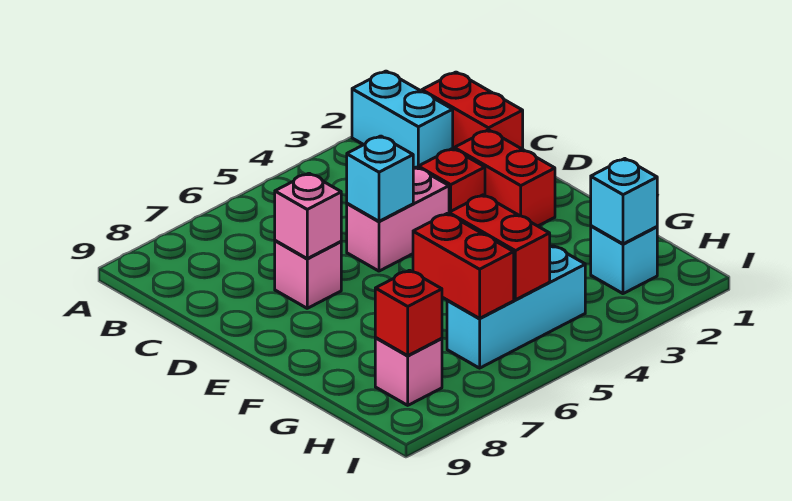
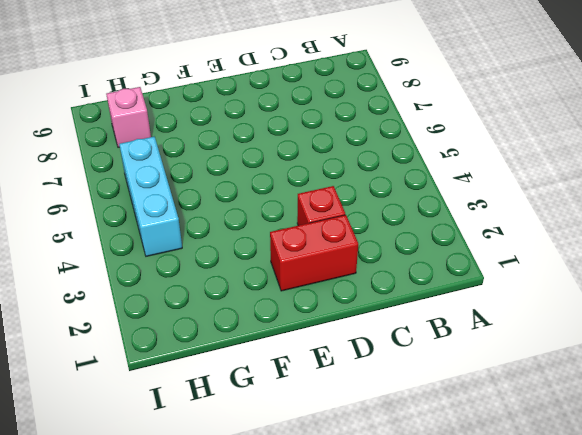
none -> cyan 1x2 brick [352,71,453,169]
none -> red 1x2 brick [422,72,523,149]
none -> pink 1x2 brick [347,167,449,271]

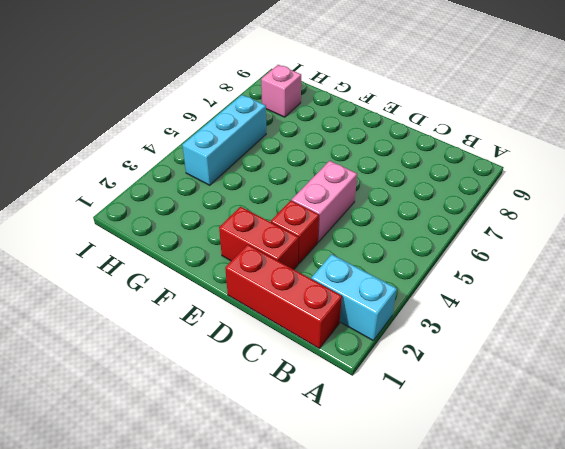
red 1x3 brick [225,245,342,348] -> red 1x2 brick [422,72,523,149]
none -> pink 1x1 brick [275,241,341,308]
none -> cyan 1x1 brick [591,226,657,294]
none -> cyan 1x1 brick [347,136,413,221]

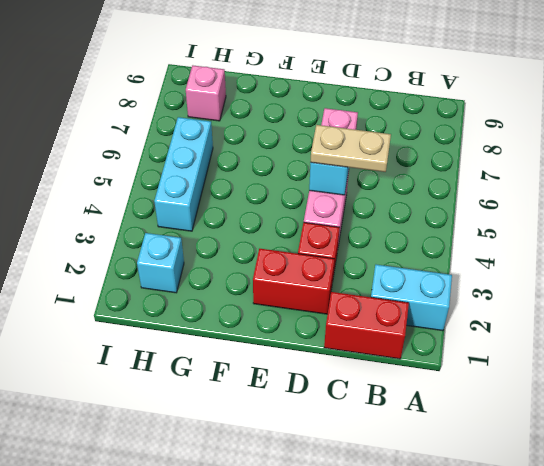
tan 1x2 plate [311,125,391,172] -> none
none -> pink 1x1 brick [275,173,341,259]
none -> red 1x2 brick [449,195,550,300]
none -> red 1x2 brick [413,214,514,318]

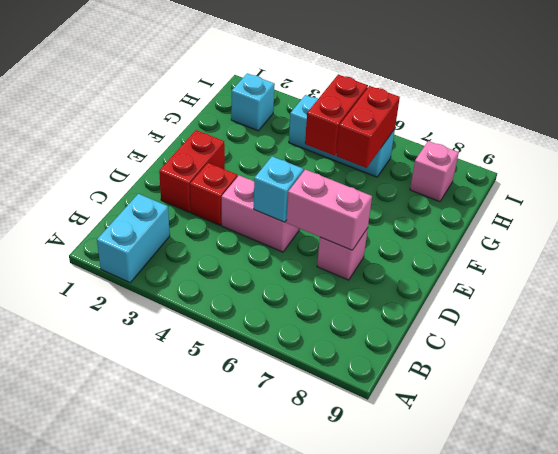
pink 1x2 brick [286,170,372,250] -> pink 1x1 brick [275,173,341,259]
none -> red 1x2 brick [422,72,523,149]
none -> cyan 1x1 brick [591,159,657,244]
none -> red 1x1 brick [375,270,442,356]

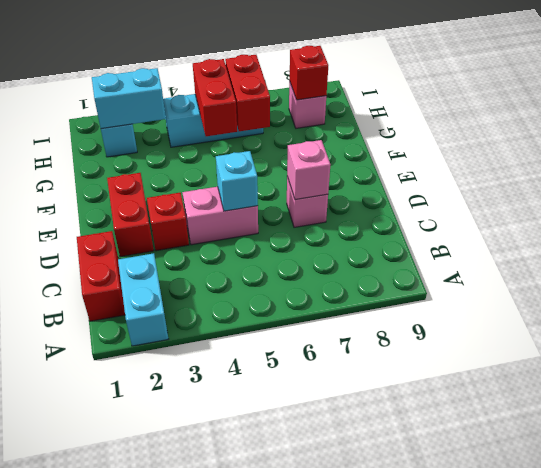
cyan 1x2 brick [92,68,166,129] -> cyan 1x1 brick [591,159,657,244]

